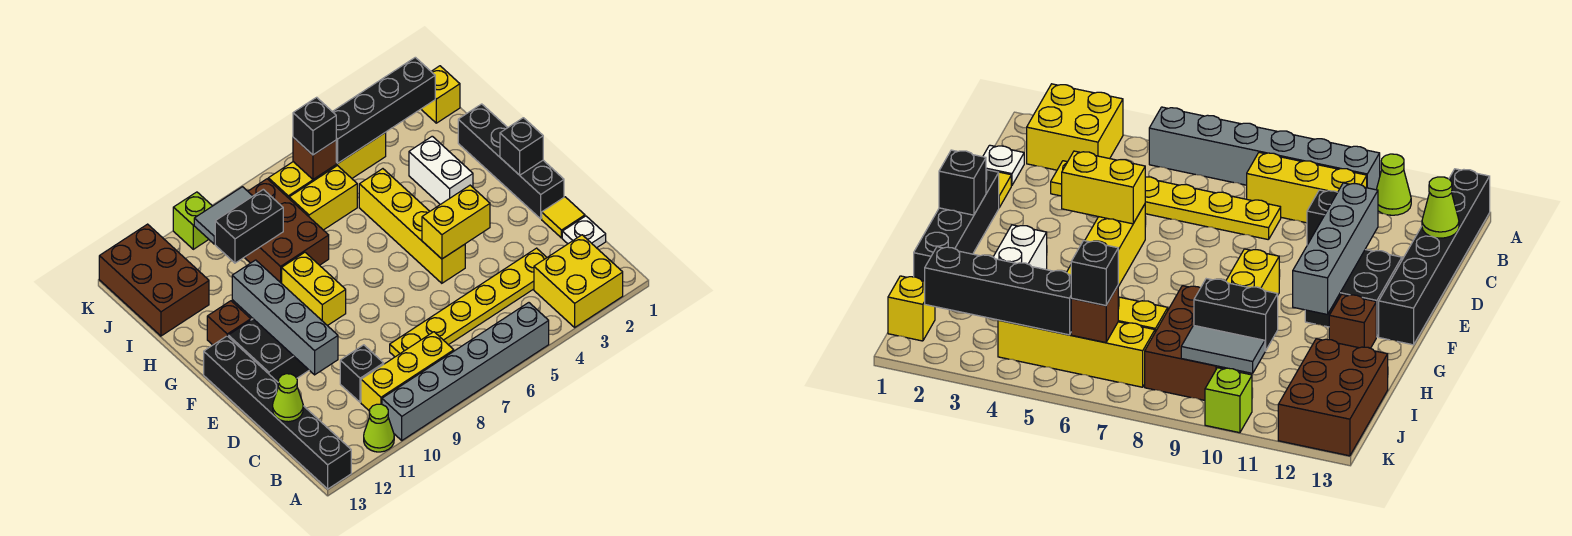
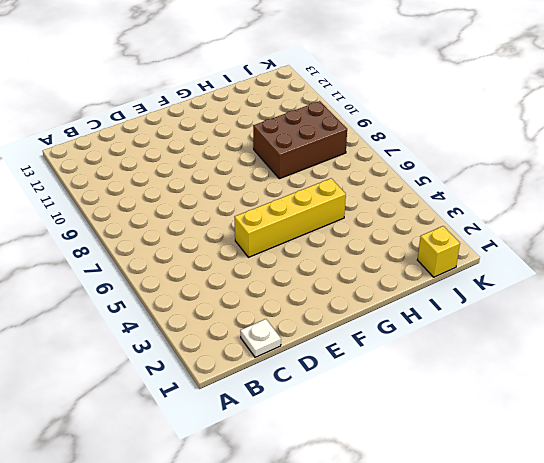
none -> yellow 2x2 brick [534,235,623,327]
none -> grey 1x6 brick [382,303,549,440]
none -> lime 1x1 cone [364,404,394,452]
none -> black 1x6 brick [204,336,351,489]

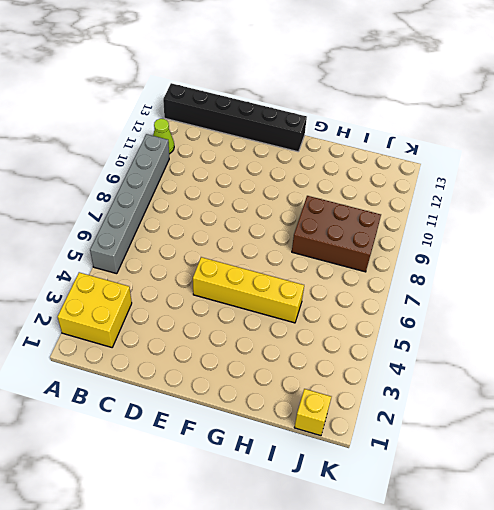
none -> yellow 1x3 brick [361,332,454,411]
none -> white 1x1 plate [562,216,606,248]
none -> yellow 1x6 plate [390,248,547,357]
none -> black 1x1 brick [340,345,384,402]

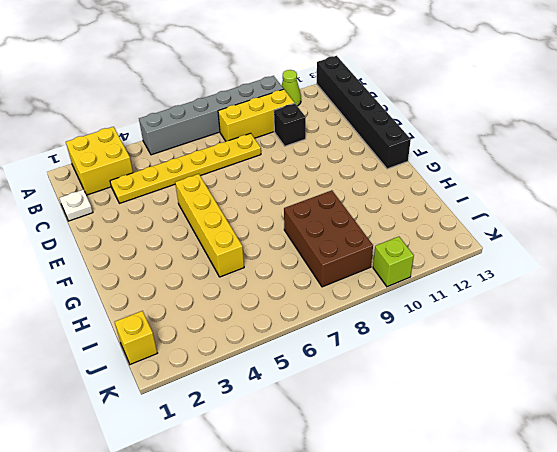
none -> yellow 1x1 tile [542,197,585,238]
none -> black 1x4 brick [458,104,564,219]
none -> black 2x2 brick [228,319,309,382]
none -> yellow 1x2 brick [282,252,346,326]

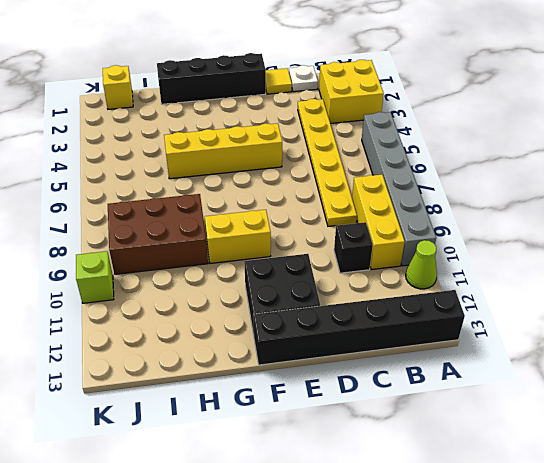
none -> white 1x2 brick [409,136,473,205]
none -> brown 1x1 brick [207,301,251,345]
none -> yellow 1x2 brick [289,166,357,230]
none -> brown 2x3 brick [99,224,209,336]

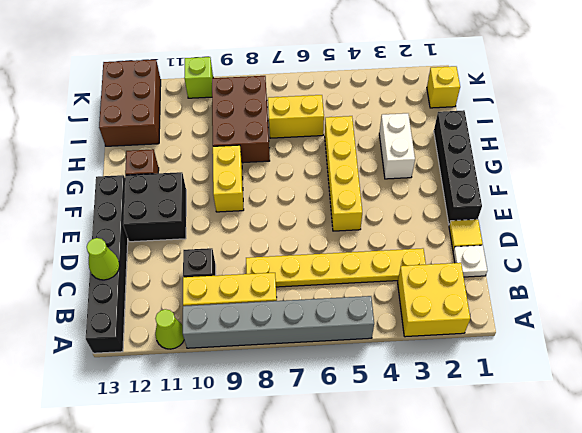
none -> yellow 1x4 brick [268,132,386,198]
none -> grey 1x4 brick [232,260,338,375]
none -> yellow 1x2 brick [422,185,490,259]
none -> black 1x1 brick [500,118,543,175]

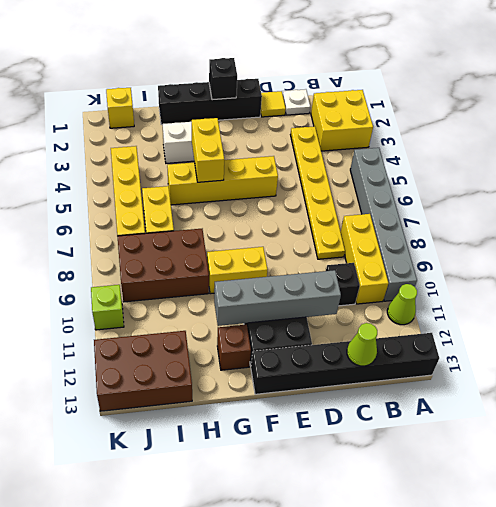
yellow 1x2 brick [192,118,224,182] -> yellow 1x2 brick moved to [422,185,490,259]
none -> black 1x2 brick [215,189,283,263]
none -> black 1x4 brick [332,57,435,163]
none -> brown 1x1 brick [293,137,336,179]
none -> grey 1x2 tile [194,187,252,244]

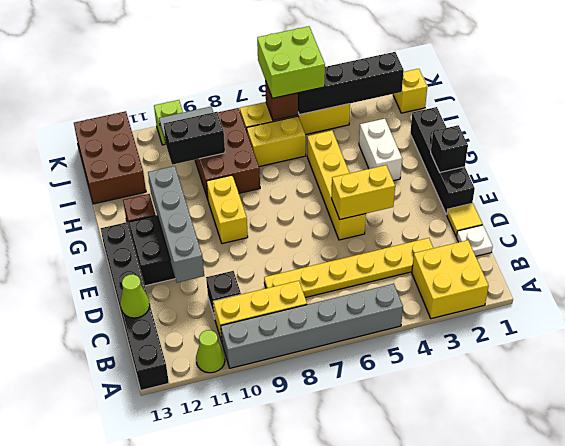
lime 2x2 brick [257,26,325,98] -> black 1x1 brick [293,97,336,155]

